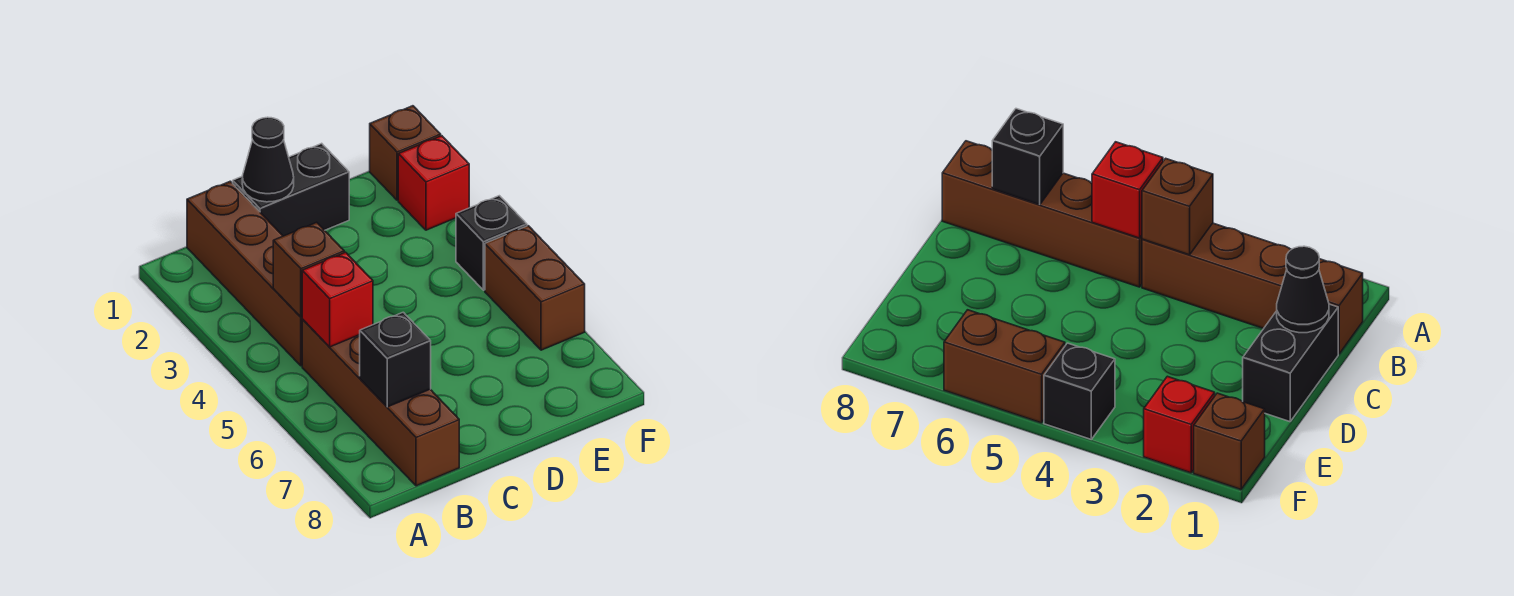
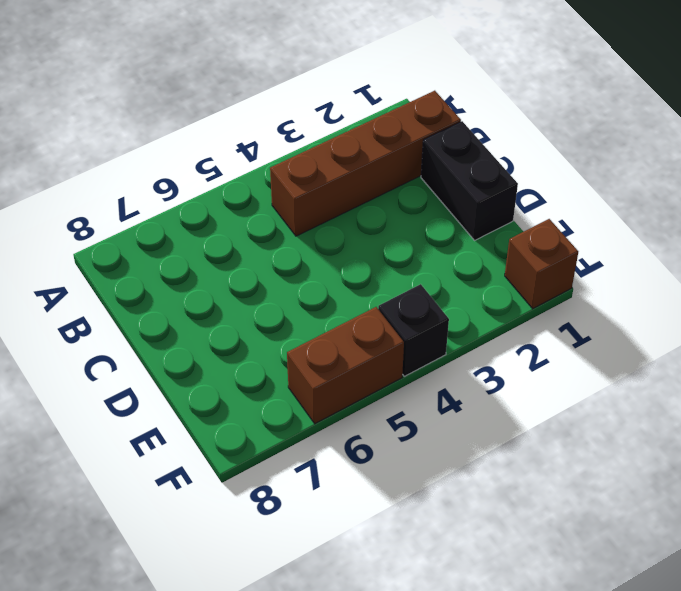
none -> brown 1x4 brick [302,319,459,486]
none -> red 1x1 brick [398,136,469,230]

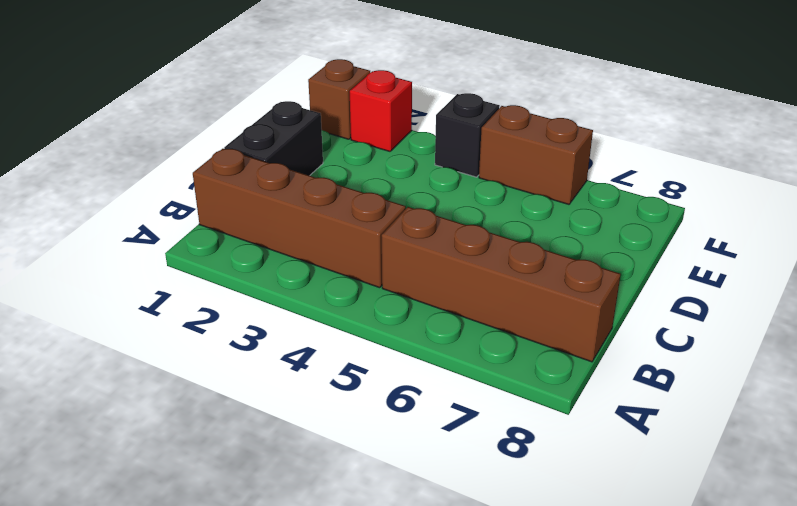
none -> brown 1x1 brick [273,222,344,317]
none -> red 1x1 brick [302,252,373,347]

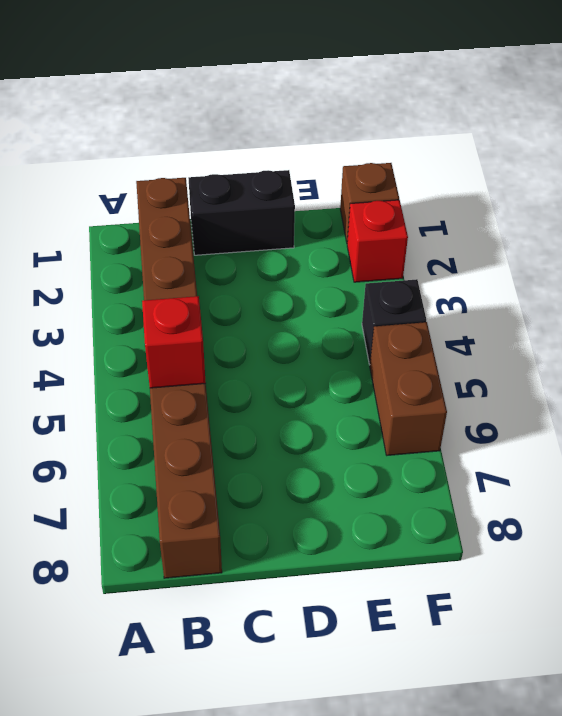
none -> brown 1x1 brick [273,222,344,317]
none -> black 1x1 brick [360,312,431,407]

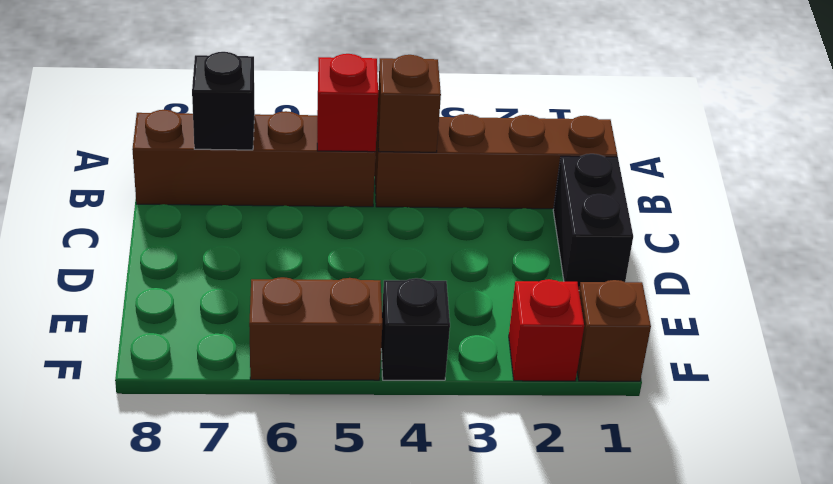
none -> black 1x1 cone [242,117,294,202]

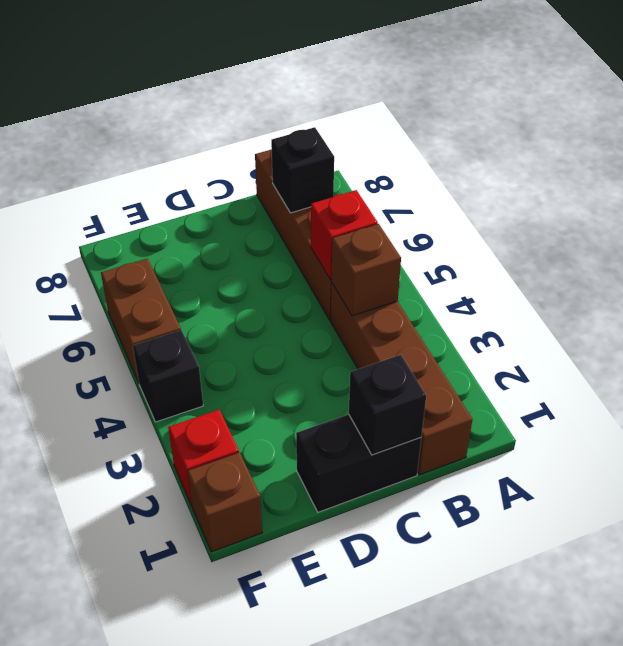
black 1x1 brick [349,355,426,455] -> black 1x1 cone [242,117,294,202]

